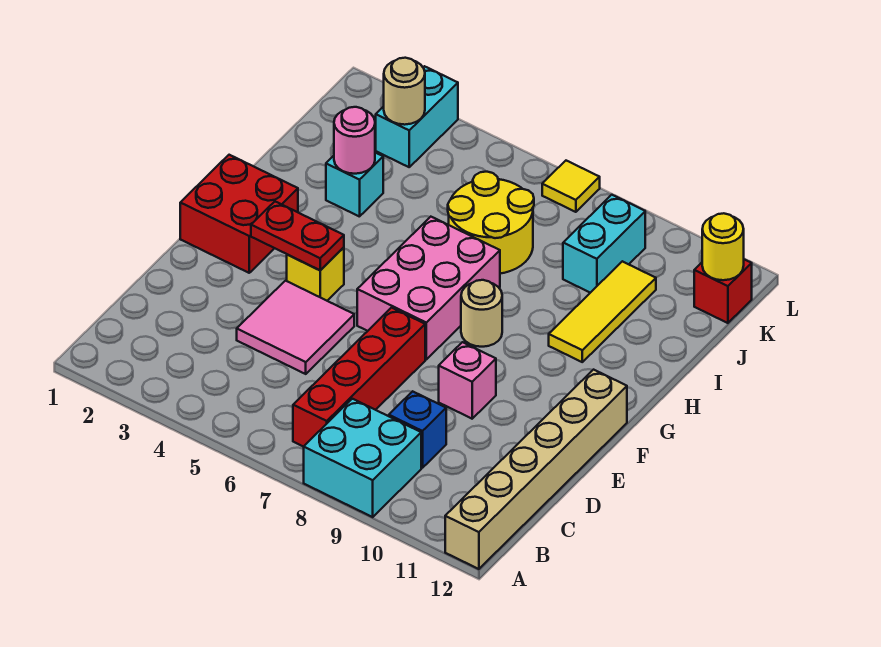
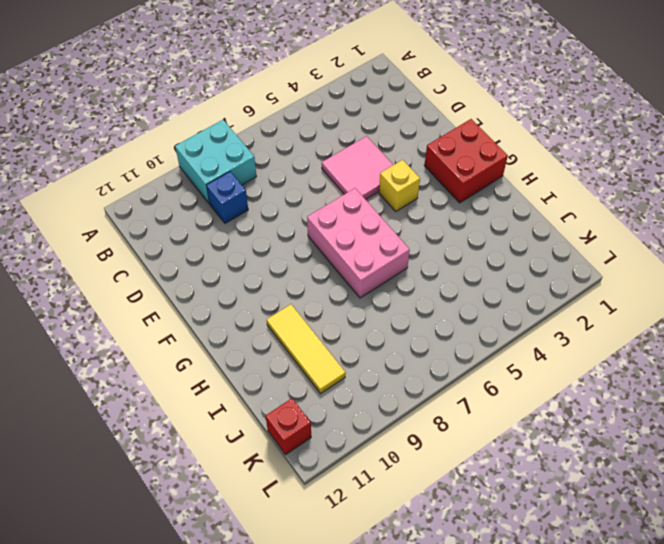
none -> tan 1x6 brick [445,370,627,569]
none -> red 1x4 brick [293,308,425,447]
none -> pink 1x1 brick [439,342,496,419]

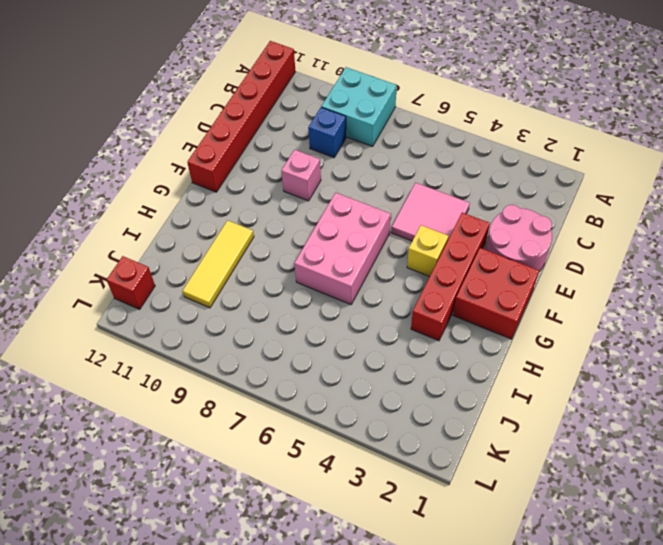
red 1x6 brick [187,41,296,192] -> tan 1x6 brick [445,370,627,569]
pink 2x2 round brick [486,205,552,271] -> none
red 1x4 brick [411,213,490,341] -> red 1x4 brick moved to [293,308,425,447]
none -> tan 1x1 round brick [461,280,502,347]
none -> cyan 1x1 brick [326,153,383,217]
none -> yellow 2x2 round brick [448,172,534,274]

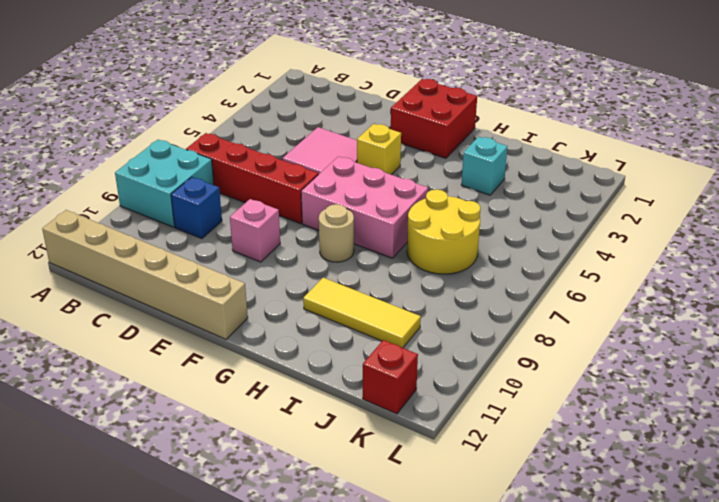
none -> cyan 1x2 brick [563,195,645,293]
none -> cyan 1x2 brick [376,66,458,167]
none -> yellow 1x1 tile [542,161,600,212]

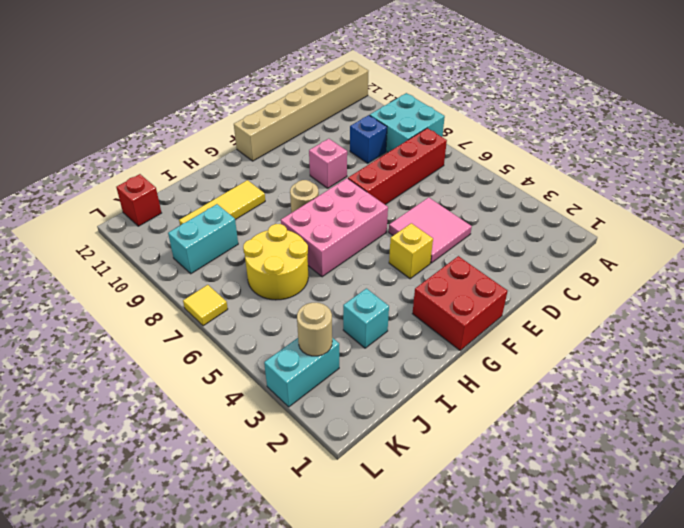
none -> red 1x2 plate [251,202,344,270]
none -> pink 1x1 round brick [334,107,375,174]
none -> yellow 1x1 round brick [702,213,744,280]

